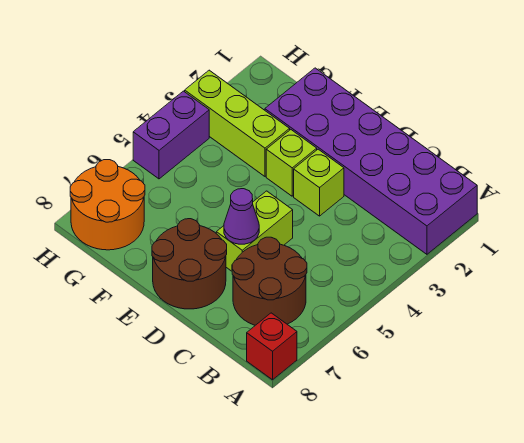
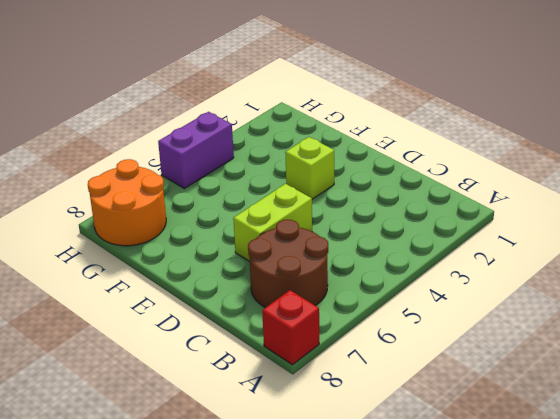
none -> purple 2x6 brick [265,68,477,254]
none -> lime 1x1 brick [294,149,344,216]

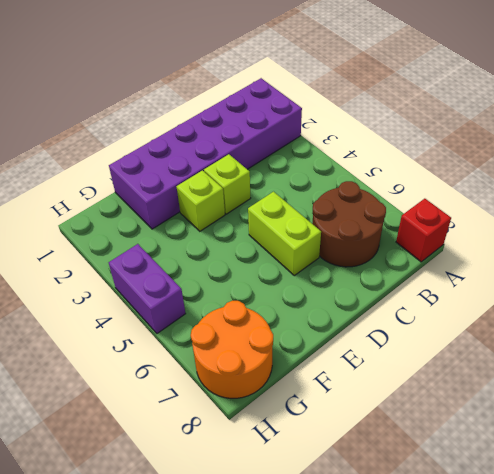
none -> brown 2x2 round brick [152,219,227,309]
none -> lime 1x3 brick [185,70,290,176]

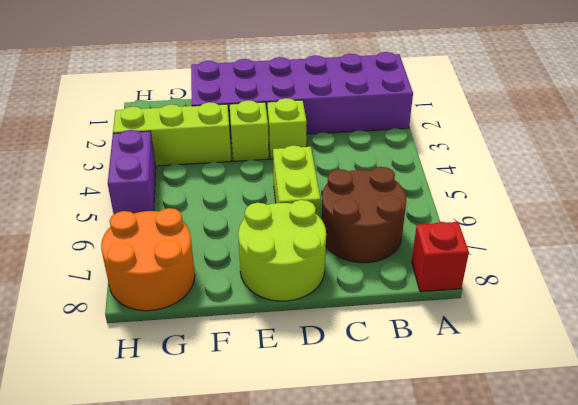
lime 2x2 round brick [238,200,326,301] -> brown 2x2 round brick [152,219,227,309]
none -> purple 1x1 cone [224,189,259,244]

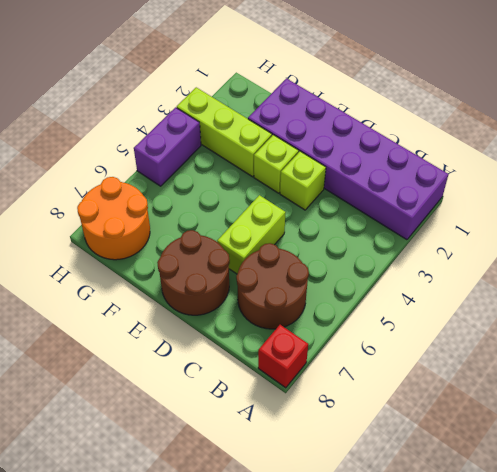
none -> purple 1x1 cone [224,189,259,244]

